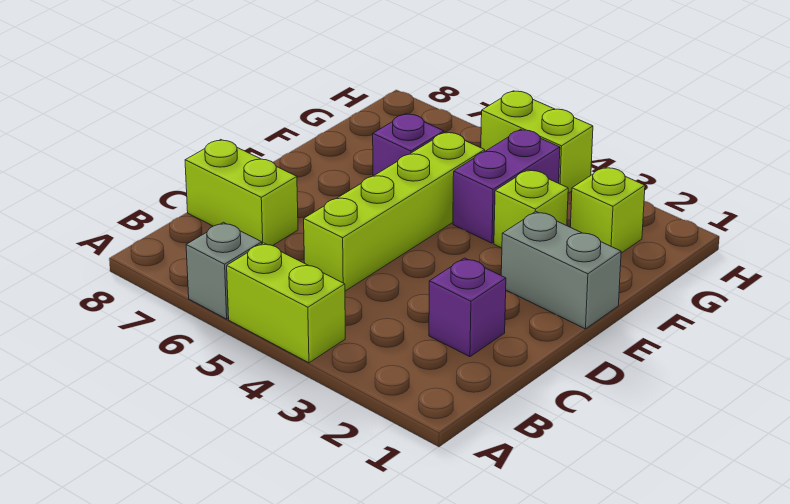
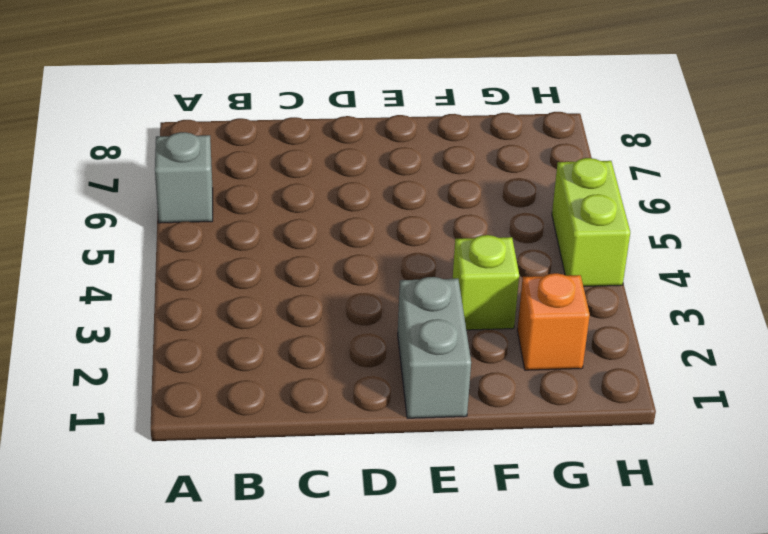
orange 1x1 brick [517,273,590,370] -> lime 1x1 brick [570,167,645,253]
none -> lime 1x2 brick [227,243,345,363]
none -> purple 1x1 brick [429,258,506,357]

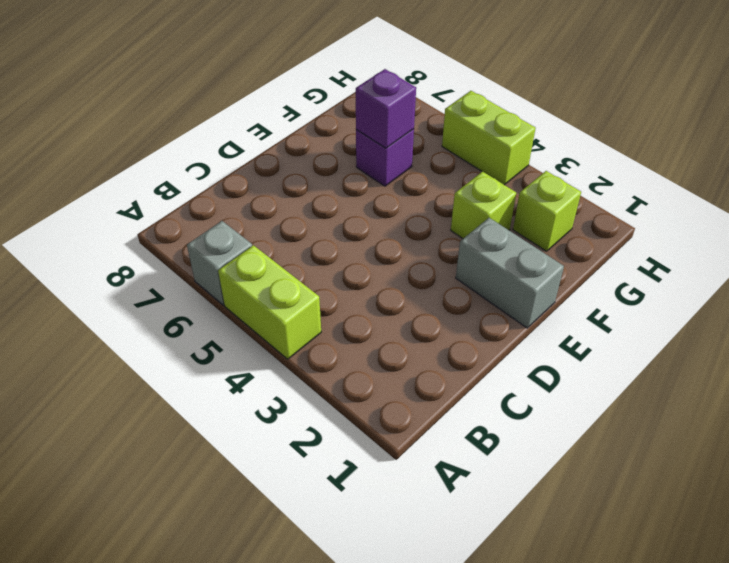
purple 1x1 brick [356,69,416,148] -> purple 1x1 brick moved to [429,258,506,357]
none -> lime 1x4 brick [304,132,485,291]
none -> lime 1x2 brick [185,140,298,246]

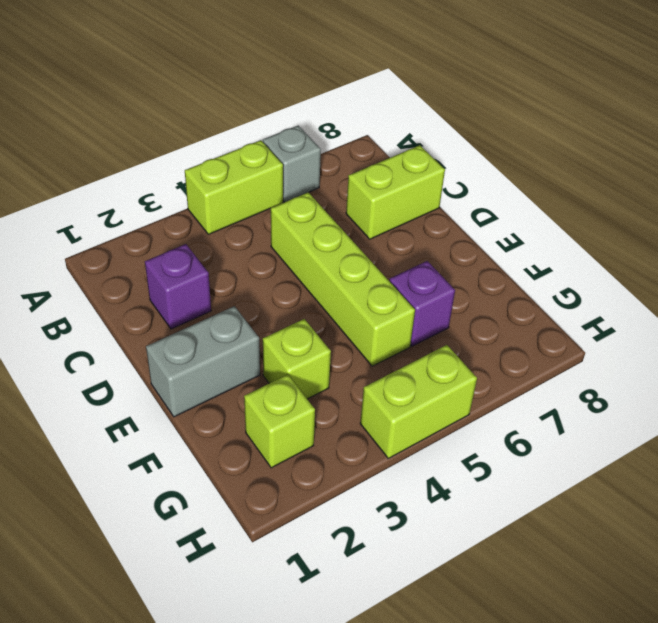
none -> purple 1x2 brick [453,129,560,243]

